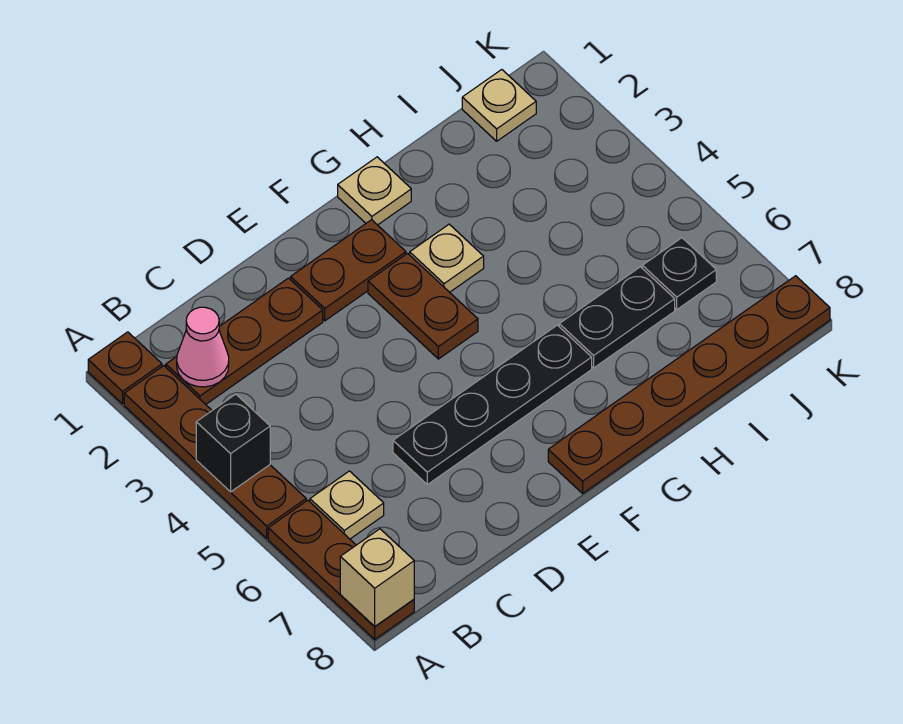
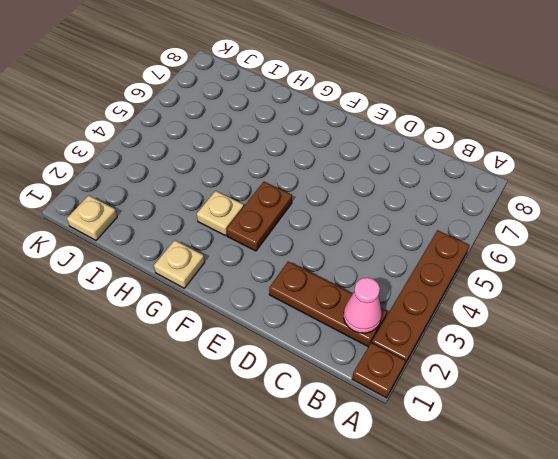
none -> brown 1x3 plate [268,500,414,639]
none -> tan 1x1 plate [310,471,384,539]
none -> black 1x4 plate [393,325,592,485]

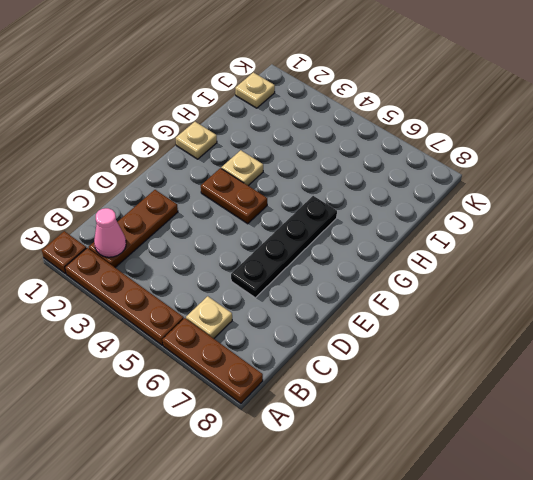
none -> brown 1x2 plate [291,220,406,321]
none -> brown 1x6 plate [548,276,830,493]
none -> black 1x2 plate [559,267,675,368]

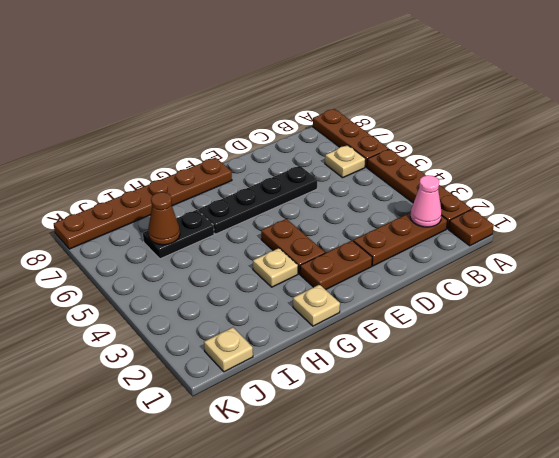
brown 1x1 cone [148,192,180,245] -> none
none -> black 1x1 plate [642,238,716,309]
none -> black 1x1 brick [196,394,270,492]
none -> tan 1x1 brick [340,529,414,627]

